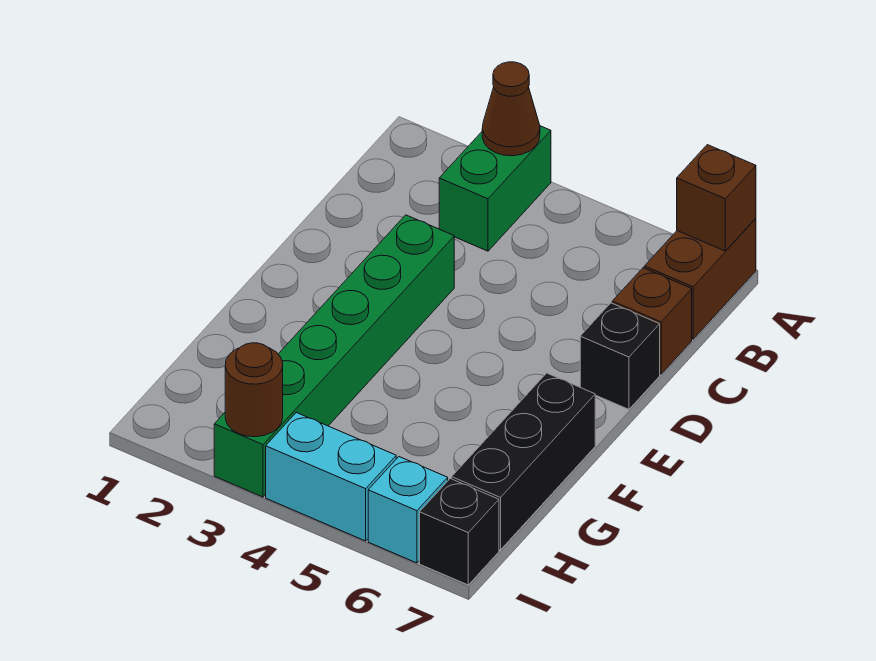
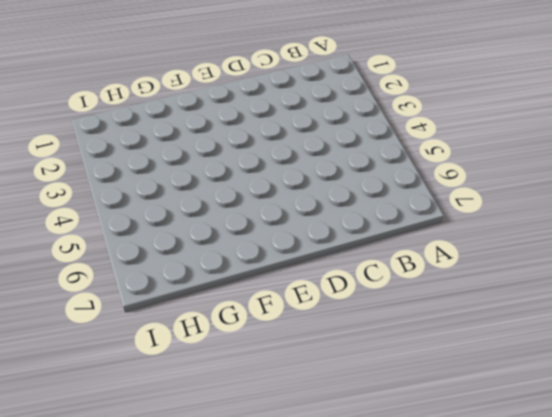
none -> green 1x2 brick [439,126,551,251]
none -> brown 1x2 brick [644,219,756,339]
none -> brown 1x1 brick [612,268,692,374]

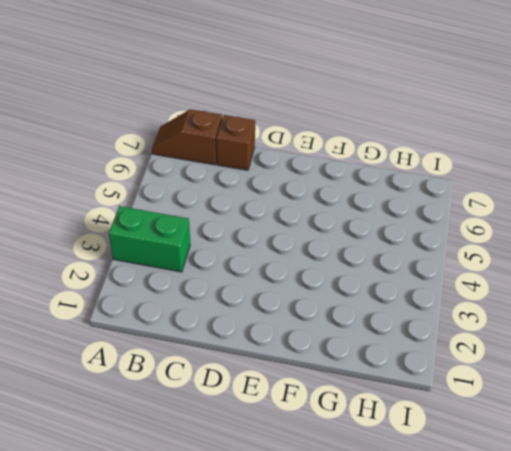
brown 1x2 slope [152,109,222,165] -> brown 1x2 brick [644,219,756,339]
none -> green 1x6 brick [214,215,454,497]
none -> black 1x1 brick [580,303,660,409]
none -> black 1x3 brick [452,373,595,550]

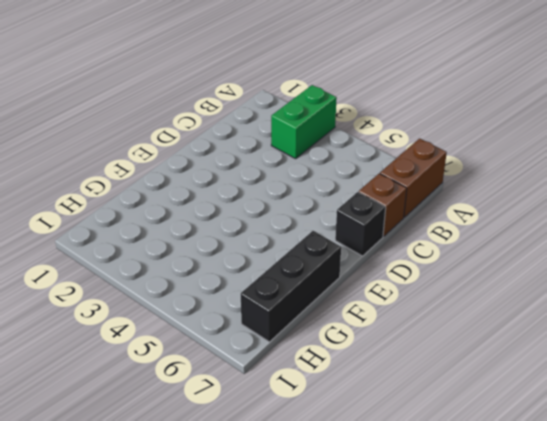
none -> green 1x6 brick [214,215,454,497]
none -> cyan 1x2 brick [266,413,396,541]
none -> cyan 1x1 brick [368,457,448,563]

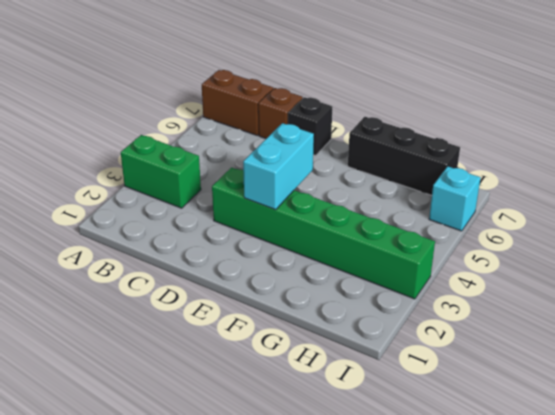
cyan 1x2 brick [243,123,314,210] -> cyan 1x2 brick moved to [266,413,396,541]
none -> black 1x1 brick [420,479,499,585]
none -> brown 1x1 cone [482,62,540,156]
none -> brown 1x1 brick [677,145,756,251]

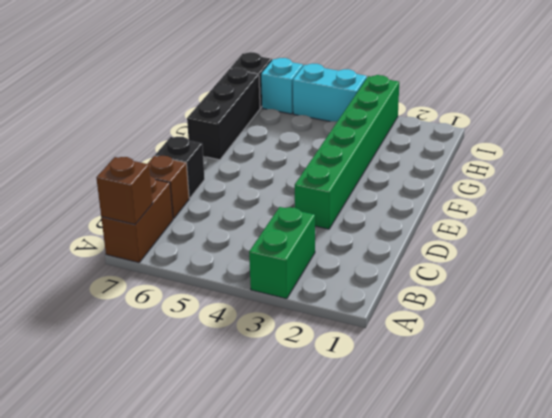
none -> brown 1x1 cone [482,62,540,156]
none -> brown 1x1 round brick [225,343,283,437]

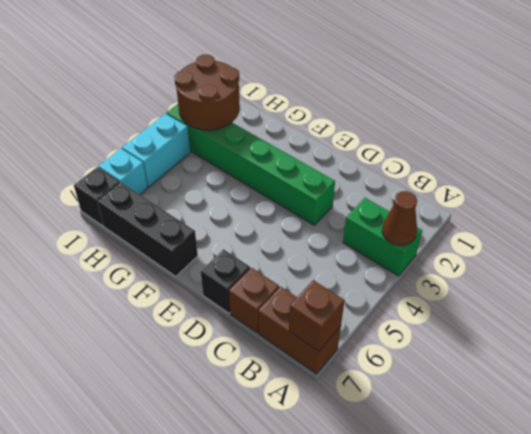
brown 2x2 round brick [174,55,240,130] -> brown 1x1 round brick [225,343,283,437]

